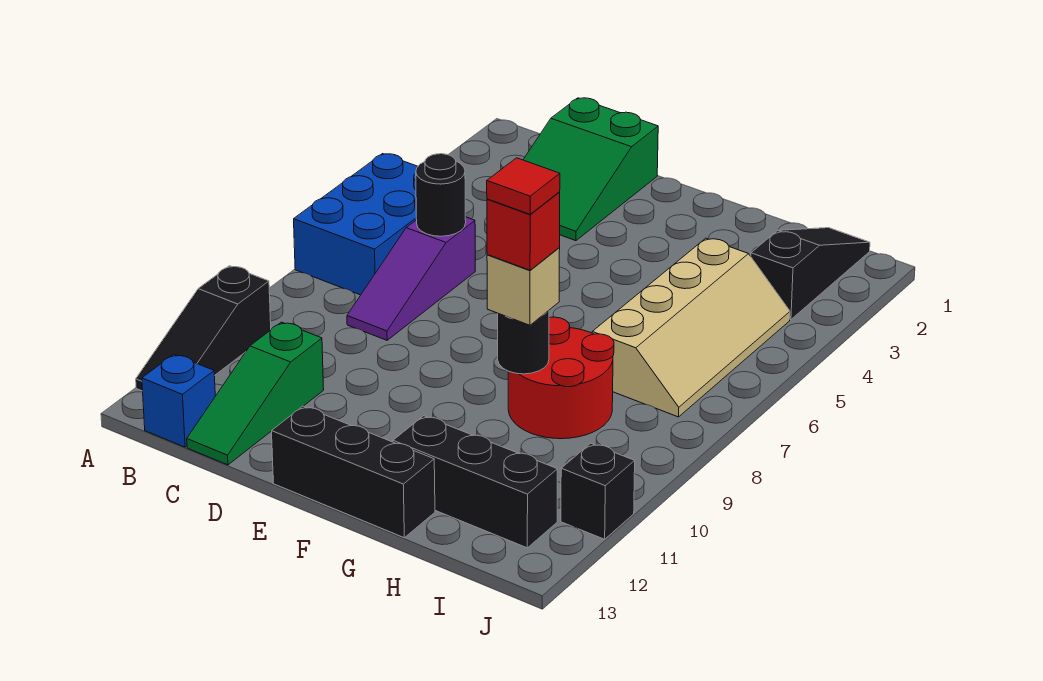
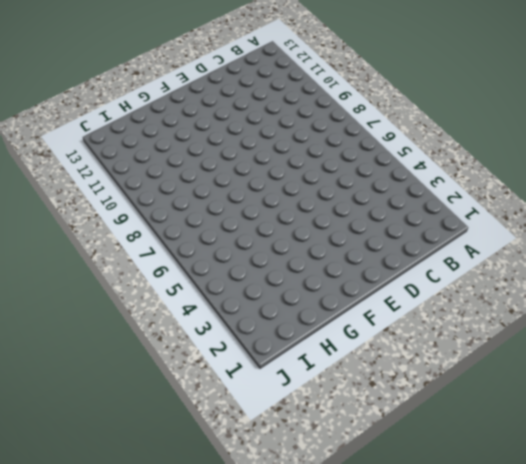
none -> blue 2x3 brick [294,154,418,295]
none -> black 1x3 slope [136,266,271,391]
none -> blue 1x1 brick [142,354,215,447]

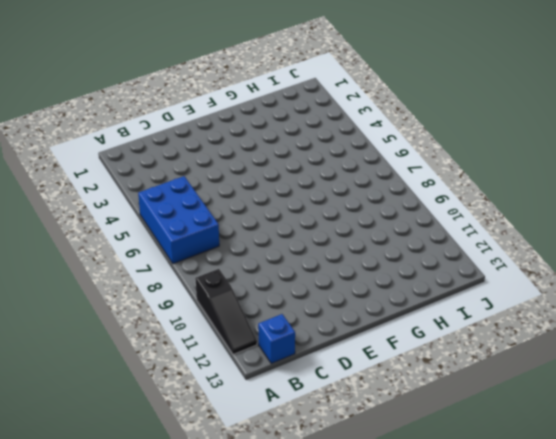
none -> green 2x3 slope [523,98,658,241]
none -> purple 1x3 slope [347,217,475,340]
none -> green 1x3 slope [187,322,324,465]

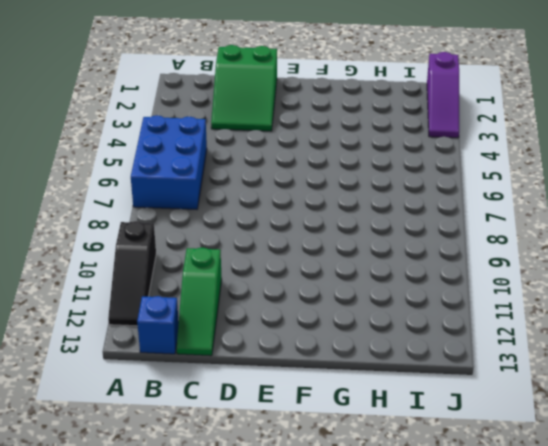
purple 1x3 slope [427,52,459,138] -> purple 1x3 slope moved to [347,217,475,340]
none -> black 1x3 brick [272,406,435,538]
none -> red 2x2 round brick [508,317,614,439]
none -> black 1x3 brick [393,416,558,548]

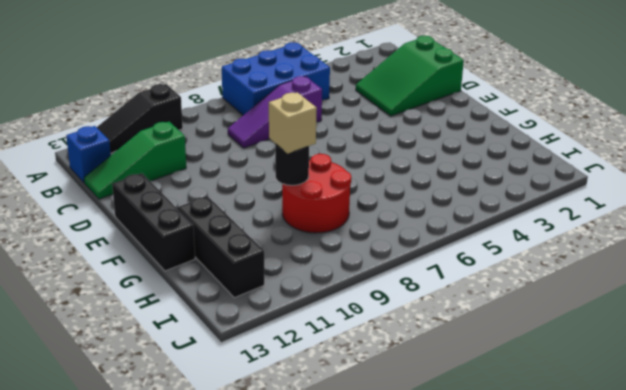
none -> tan 2x4 slope [592,238,790,417]
none -> black 1x3 slope [751,228,870,320]
none -> black 1x1 brick [561,443,635,539]

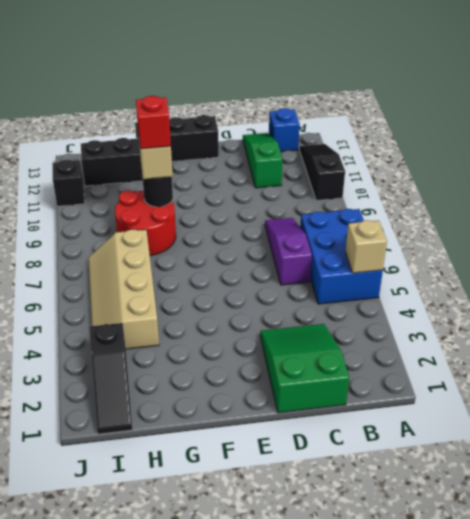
tan 1x1 brick [345,220,387,273] -> none
none -> black 1x1 round brick [416,154,466,236]
none -> red 1x1 tile [487,158,560,214]

